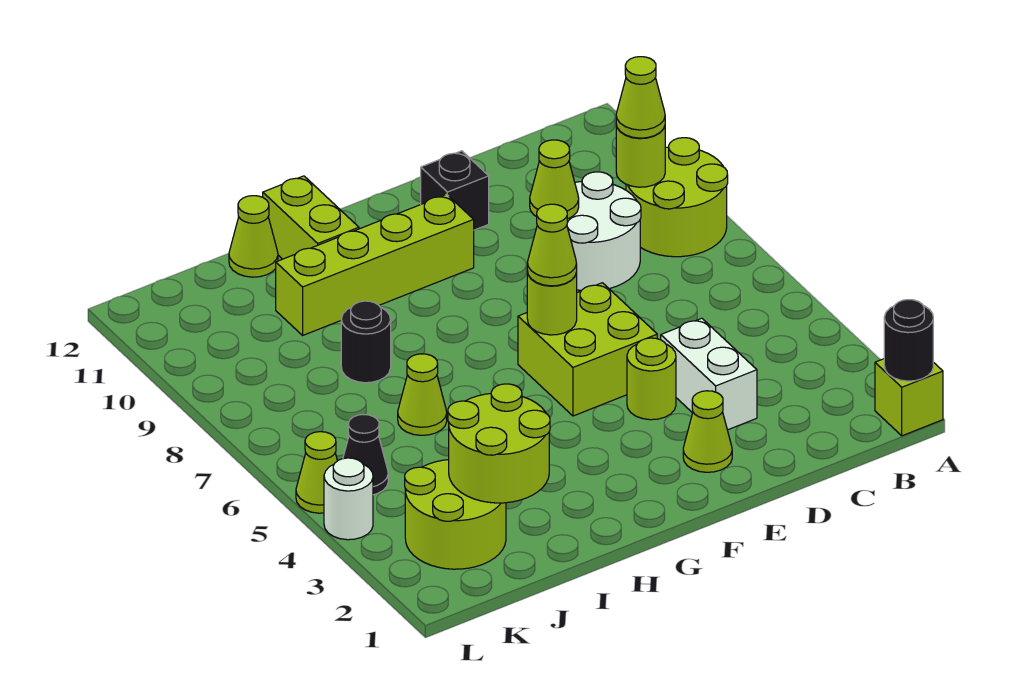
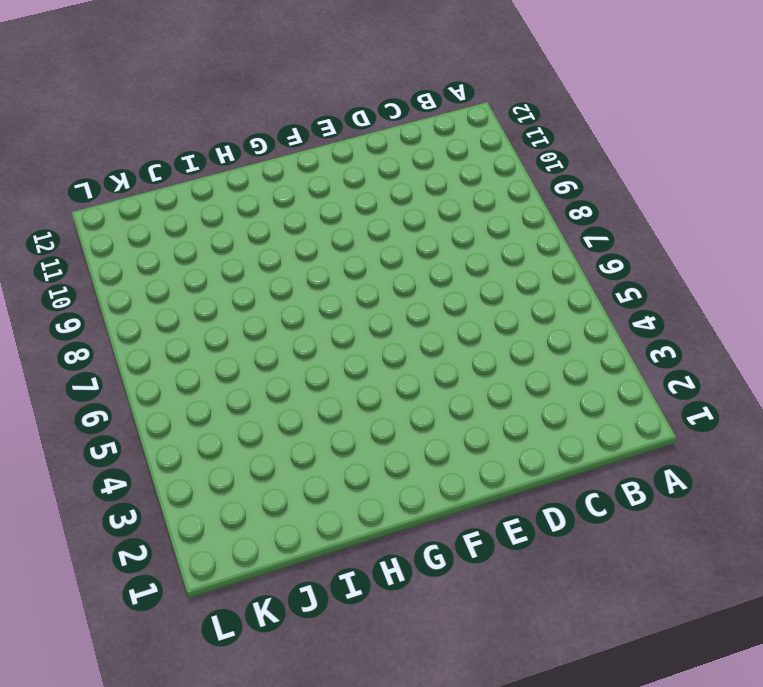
none -> lime 1x1 brick [875,359,943,436]
none -> lime 2x2 round brick [626,138,728,257]
none -> white 2x2 round brick [567,172,641,290]

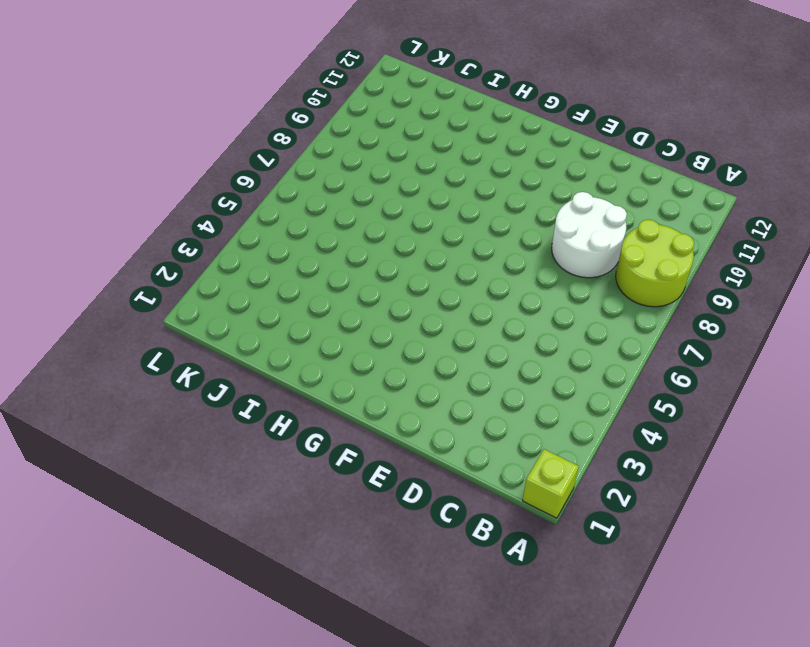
none -> white 1x2 brick [661,318,757,430]
none -> lime 1x1 cone [683,391,732,472]
none -> lime 1x1 round brick [627,338,676,420]

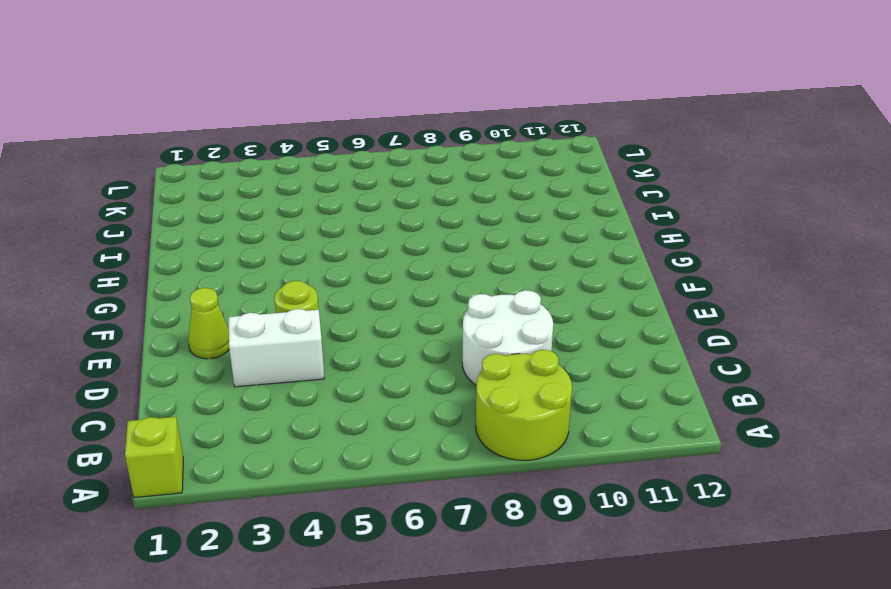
none -> lime 2x2 brick [518,283,657,416]
none -> black 1x1 brick [421,151,489,230]
none -> lime 1x4 brick [276,194,474,335]

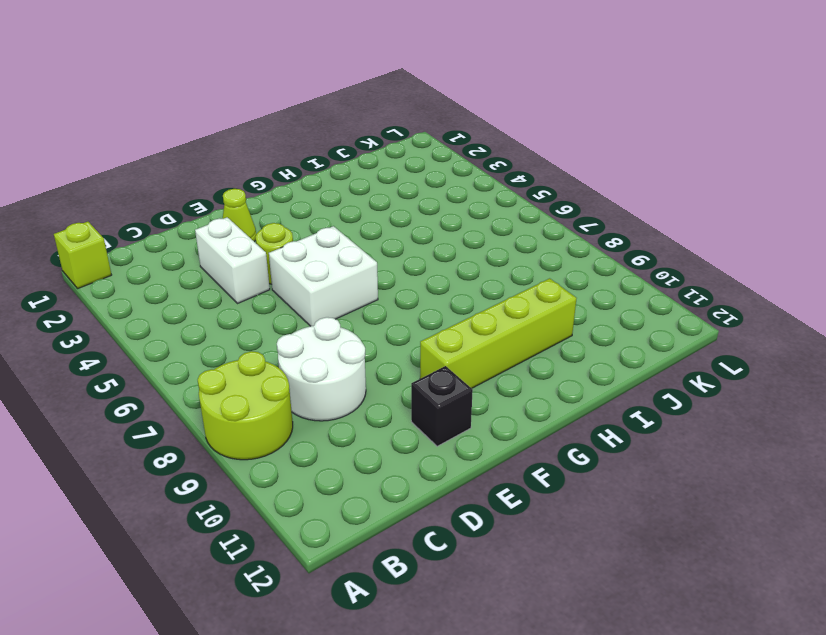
white 2x2 brick [269,226,378,326] -> lime 2x2 brick [518,283,657,416]
none -> lime 1x2 brick [263,176,359,259]
none -> lime 1x1 cone [398,354,447,435]
none -> black 1x1 round brick [341,301,391,383]

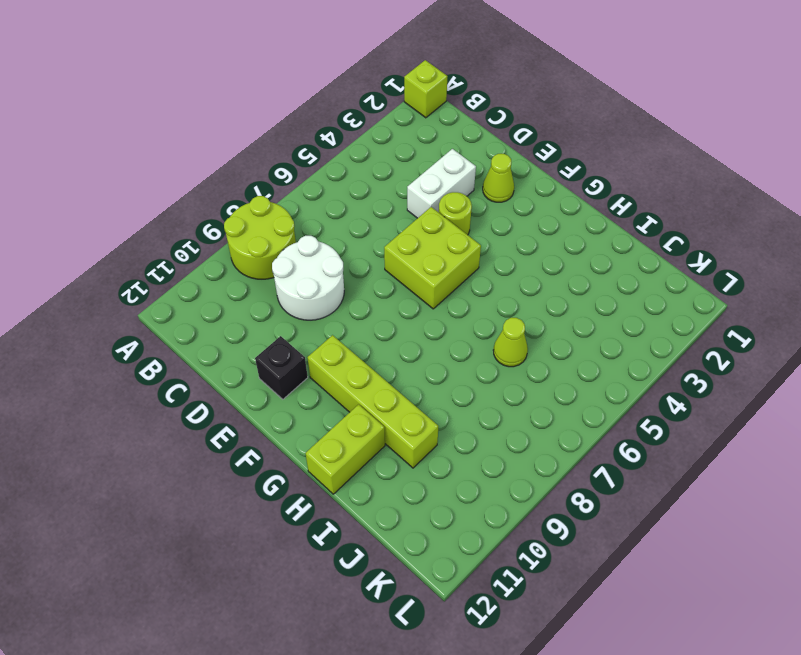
none -> black 1x1 round brick [341,301,391,383]
none -> lime 1x1 cone [229,196,278,277]
none -> lime 2x2 round brick [405,460,506,569]

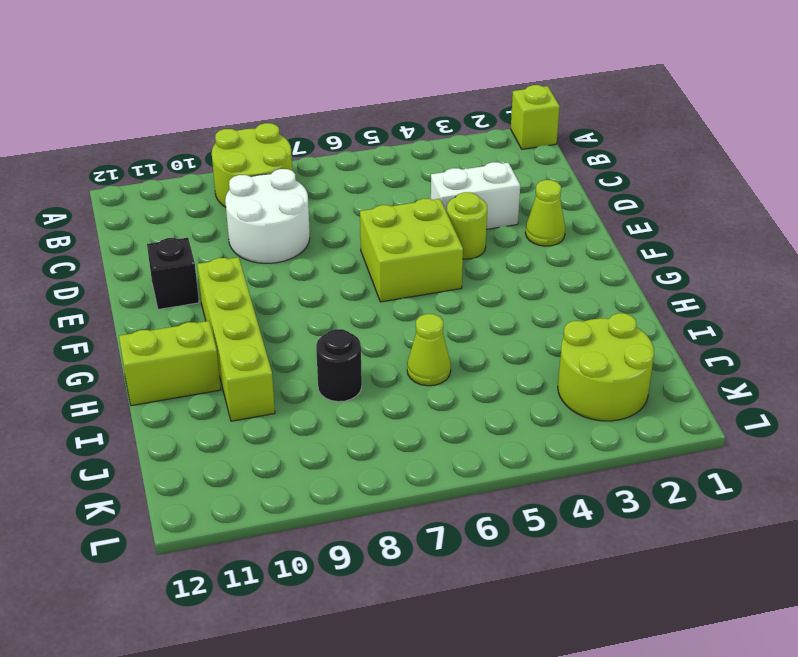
none -> lime 1x1 cone [229,196,278,277]
none -> black 1x1 cone [343,415,388,495]
none -> white 1x1 round brick [324,458,373,540]

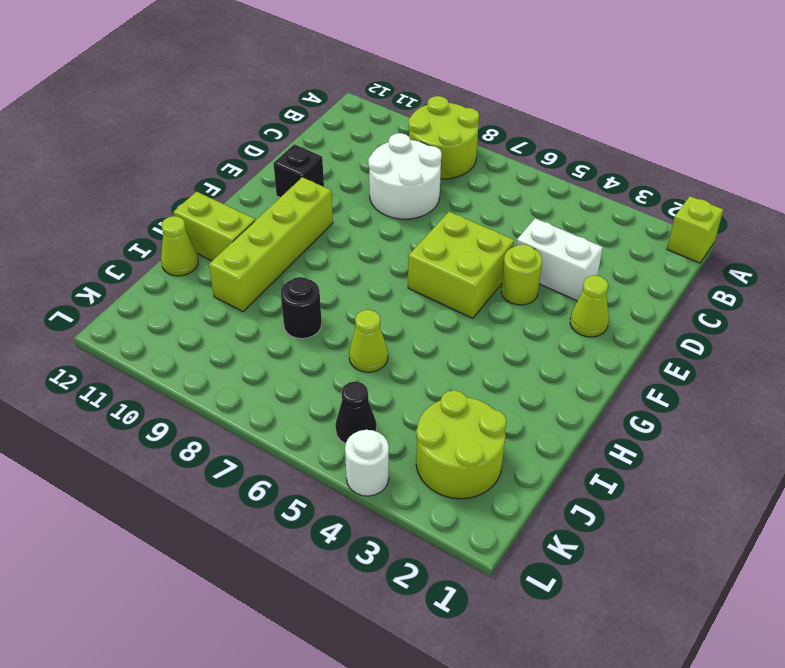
none -> lime 1x1 cone [296,432,337,513]
none -> black 1x1 round brick [884,300,933,381]
none -> lime 1x1 round brick [616,125,665,187]

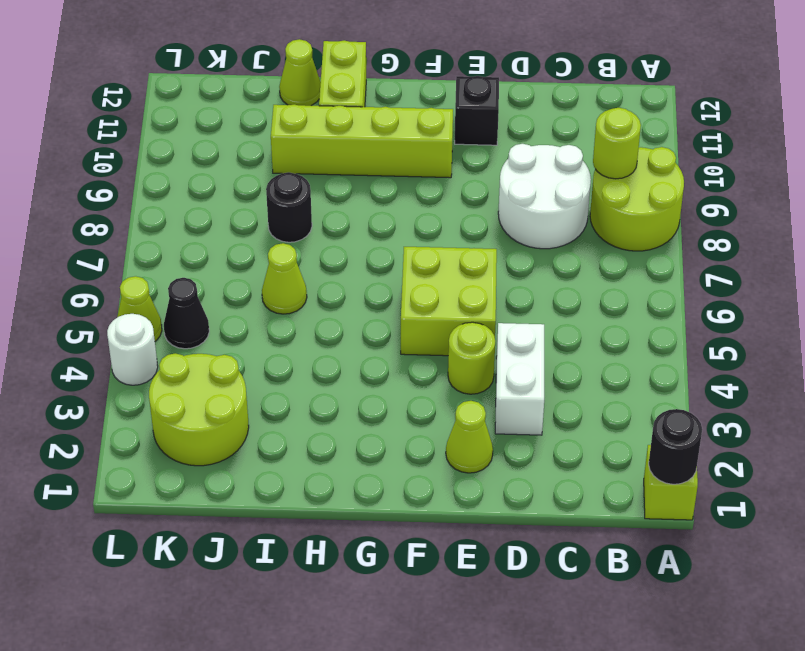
none -> lime 1x1 cone [530,140,579,219]
none -> lime 1x1 round brick [527,271,577,335]
none -> lime 2x2 round brick [448,384,550,503]

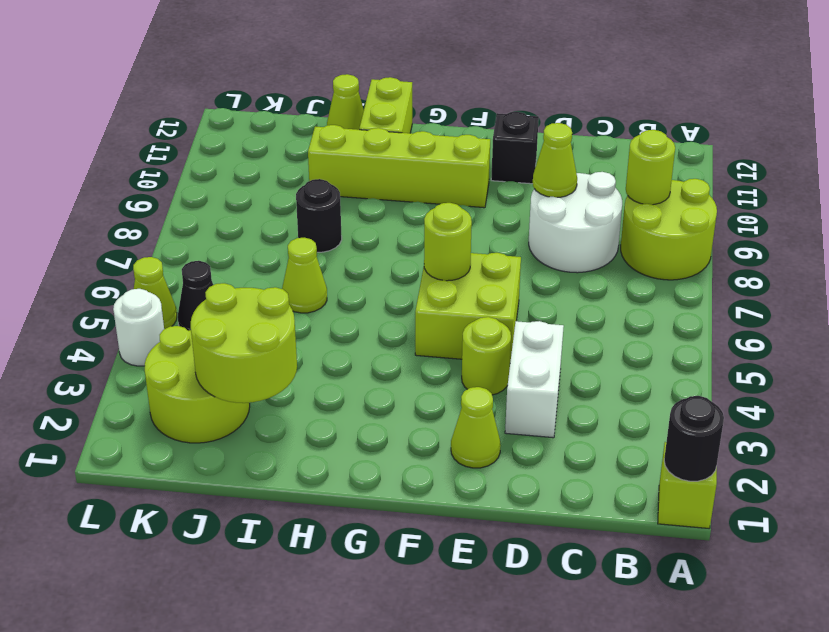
none -> lime 1x1 cone [616,57,665,138]
none -> lime 1x1 cone [527,204,577,286]

